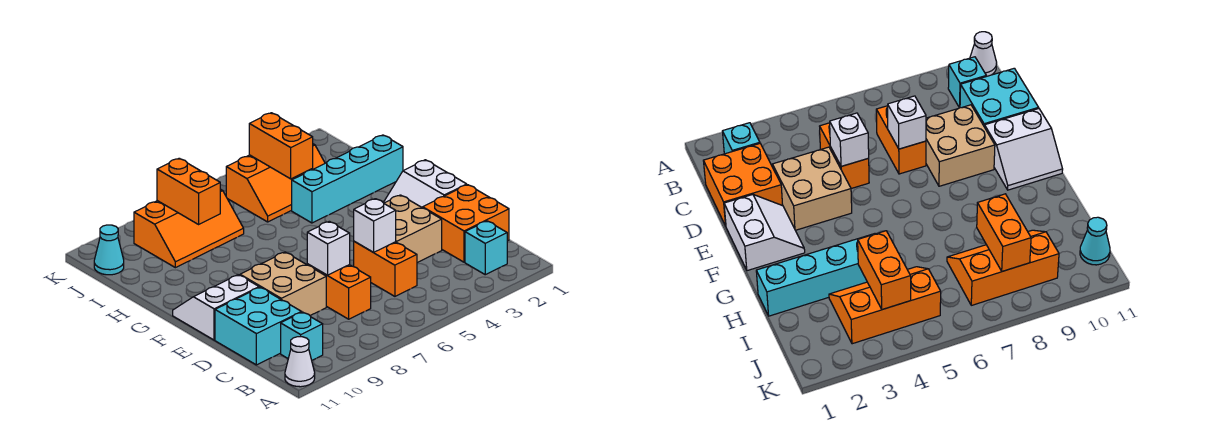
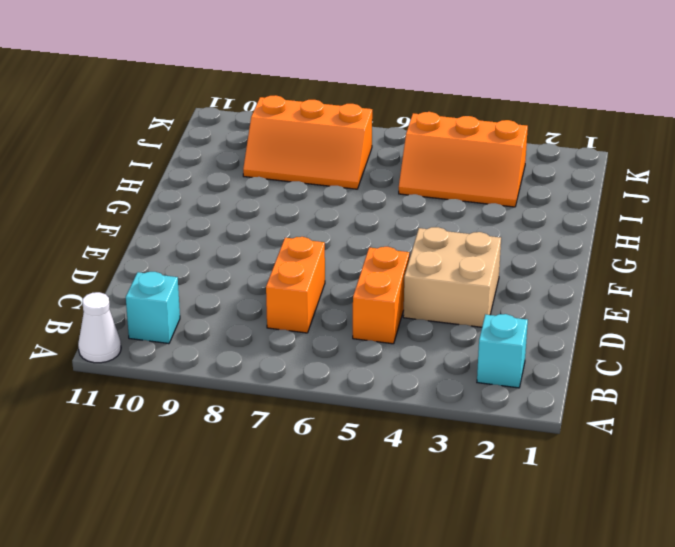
none -> orange 2x2 brick [423,185,509,262]
none -> cyan 2x2 brick [215,287,302,365]
none -> tan 2x2 brick [240,252,326,315]

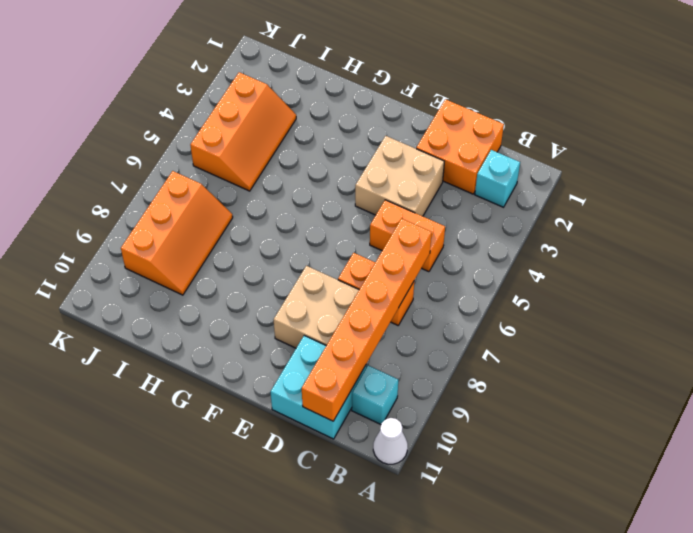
orange 1x6 brick [302,219,432,421] -> none
none -> white 2x2 slope [383,160,467,208]
none -> white 2x2 slope [173,275,259,340]
none -> cyan 1x4 brick [292,135,403,223]

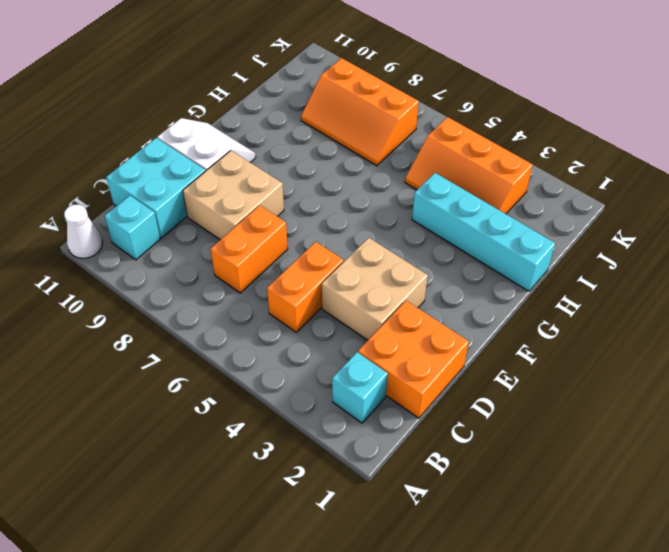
none -> white 2x2 slope [383,160,467,208]
none -> cyan 1x1 cone [94,225,124,275]
none -> white 1x1 brick [354,199,396,252]

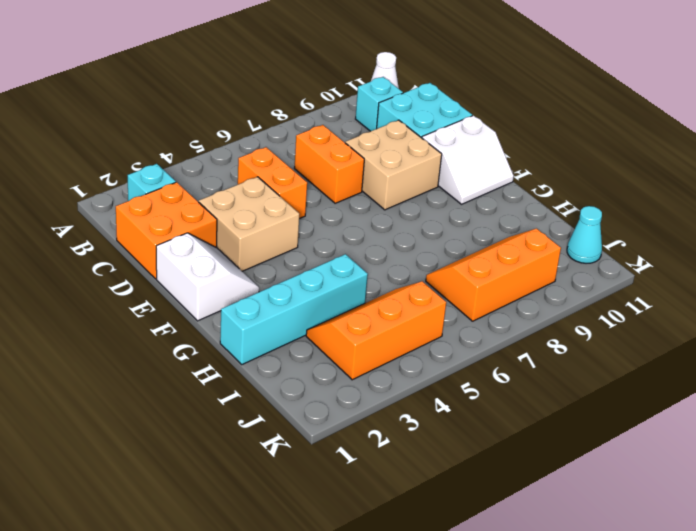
none -> white 1x1 brick [354,199,396,252]
none -> white 1x1 brick [307,221,350,275]
none -> orange 1x2 brick [249,113,313,179]

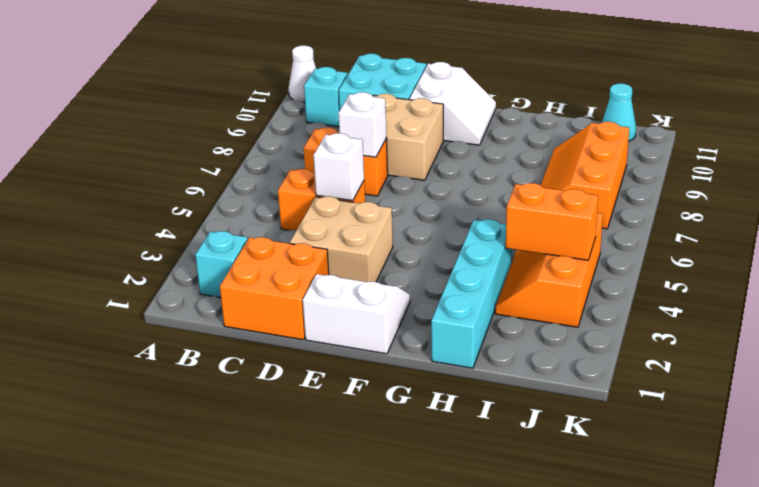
none -> orange 1x2 brick [157,158,220,224]

